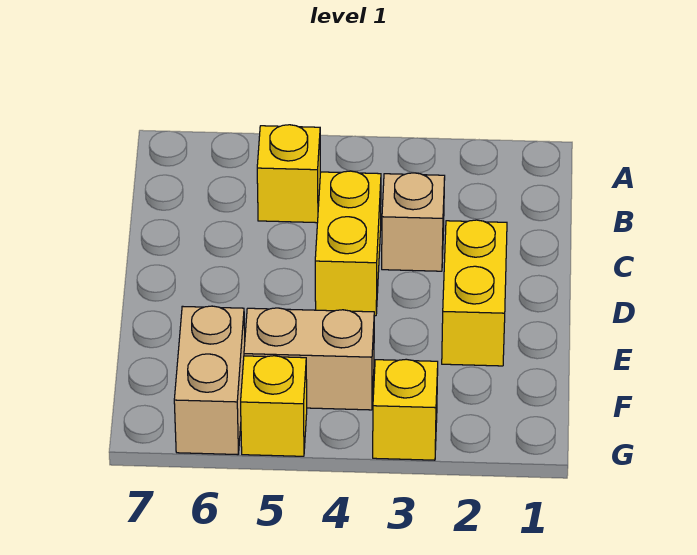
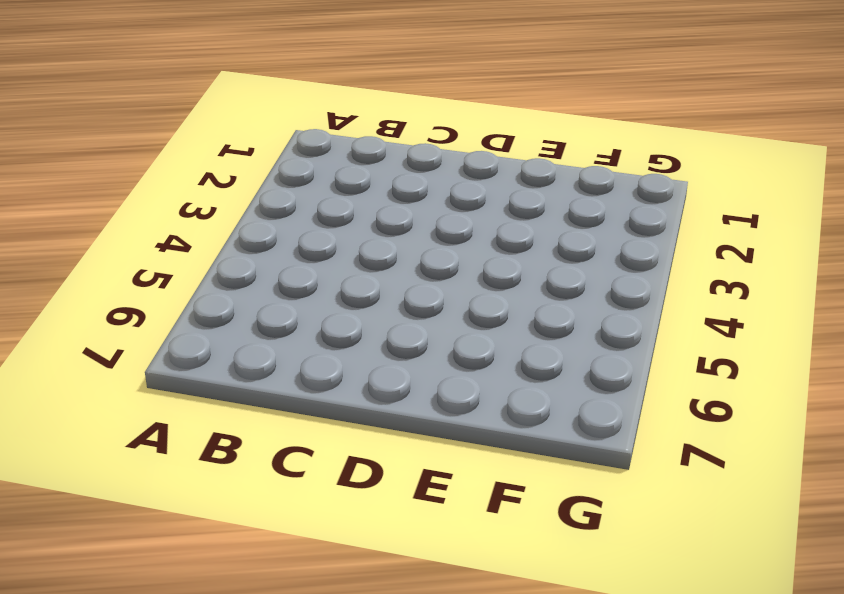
none -> yellow 1x1 brick [257,125,320,223]
none -> tan 1x1 brick [382,173,445,271]

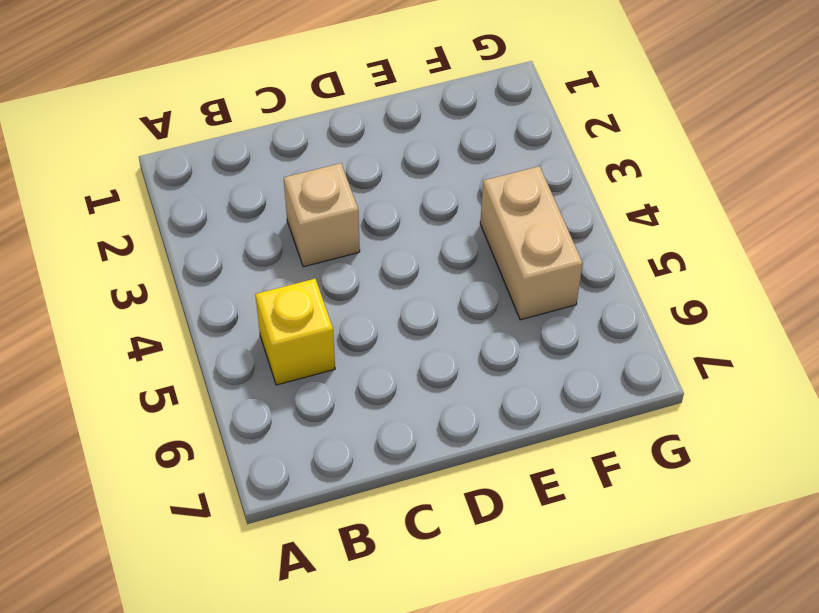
none -> yellow 1x2 brick [315,171,381,316]
none -> yellow 1x2 brick [442,220,507,366]

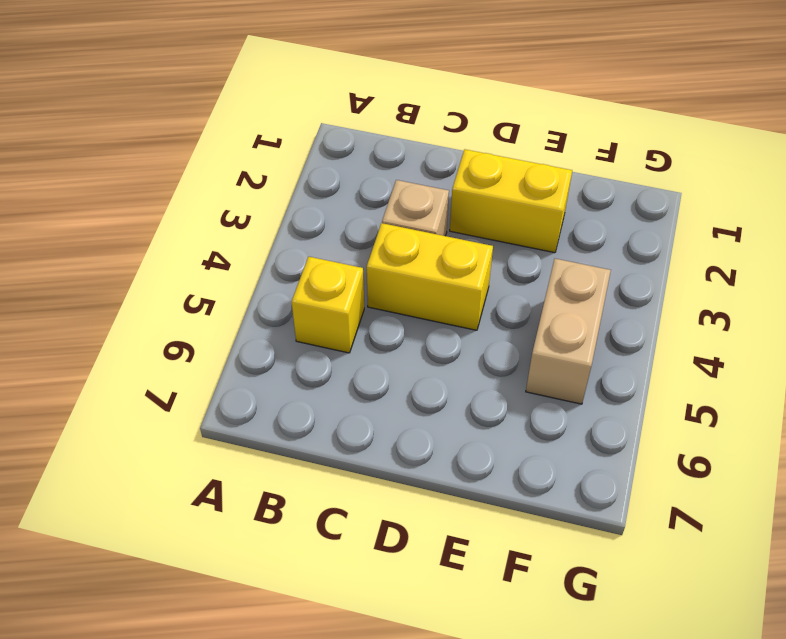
none -> tan 1x2 brick [174,306,245,455]
none -> yellow 1x1 brick [373,359,438,460]

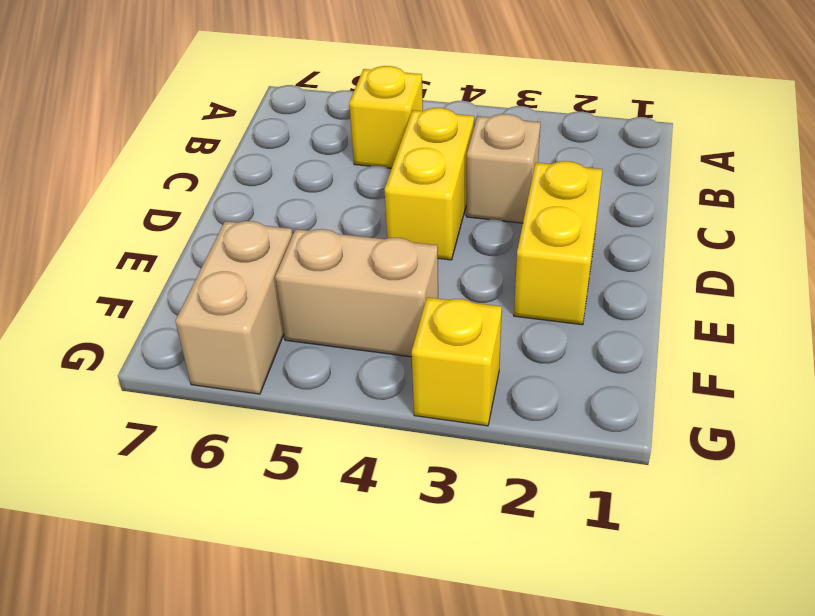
none -> yellow 1x1 brick [241,356,307,456]

